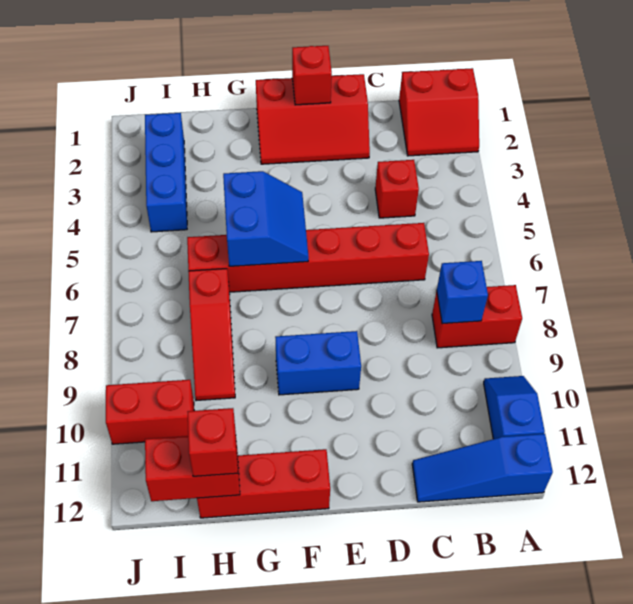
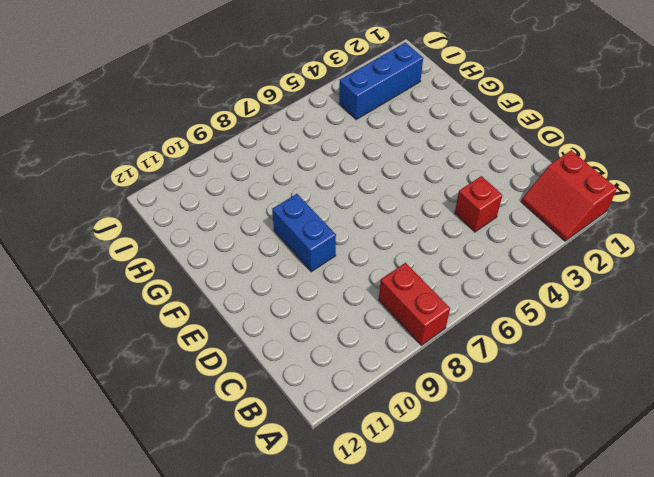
none -> blue 1x2 slope [484,376,545,439]
none -> blue 1x3 slope [412,434,553,502]
none -> red 1x6 brick [187,223,429,292]

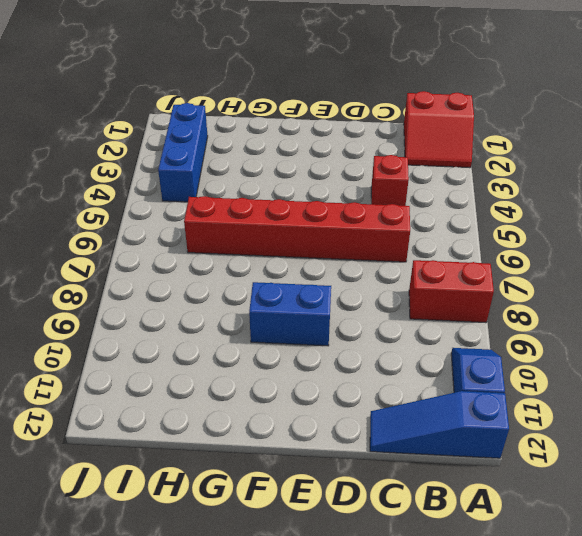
none -> red 2x3 slope [256,74,370,164]
none -> red 1x3 brick [197,449,330,518]
none -> red 1x3 slope [188,269,235,401]

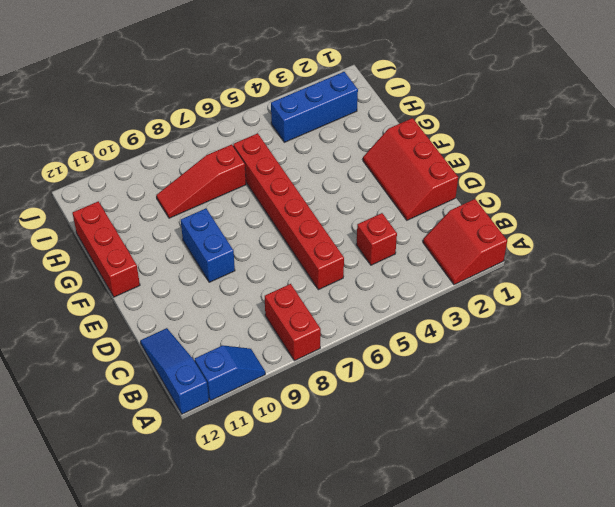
none -> red 1x2 brick [106,380,194,444]
none -> blue 1x1 brick [437,261,488,324]
none -> red 1x1 brick [292,46,332,105]

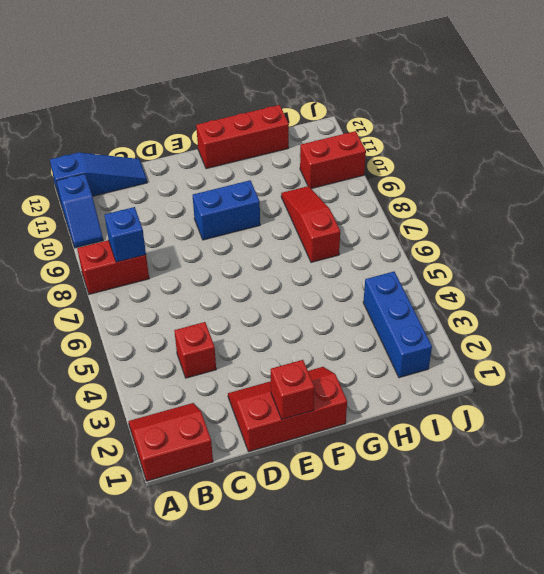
none -> red 1x6 brick [187,223,429,292]
none -> blue 2x2 slope [223,171,309,266]
none -> red 1x2 brick [145,436,240,501]

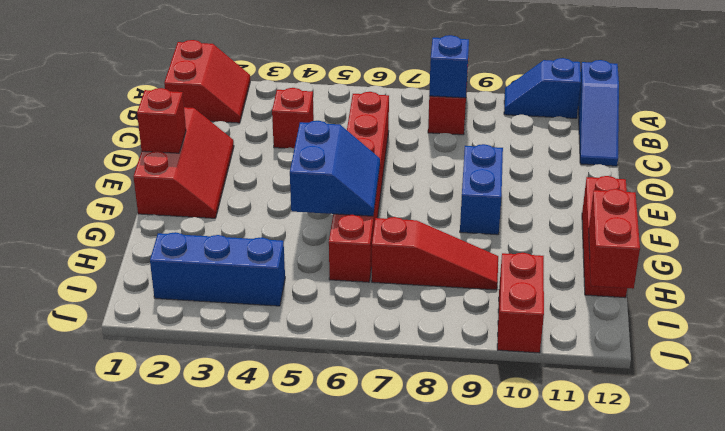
blue 2x2 slope [290,121,380,216] -> blue 2x2 slope turned to [223,171,309,266]
none -> red 1x1 brick [188,408,238,476]

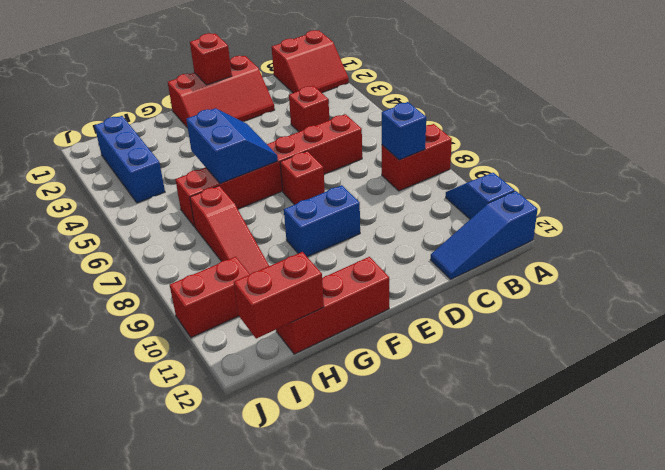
red 1x1 brick [280,151,325,205] -> red 1x1 brick moved to [188,408,238,476]

